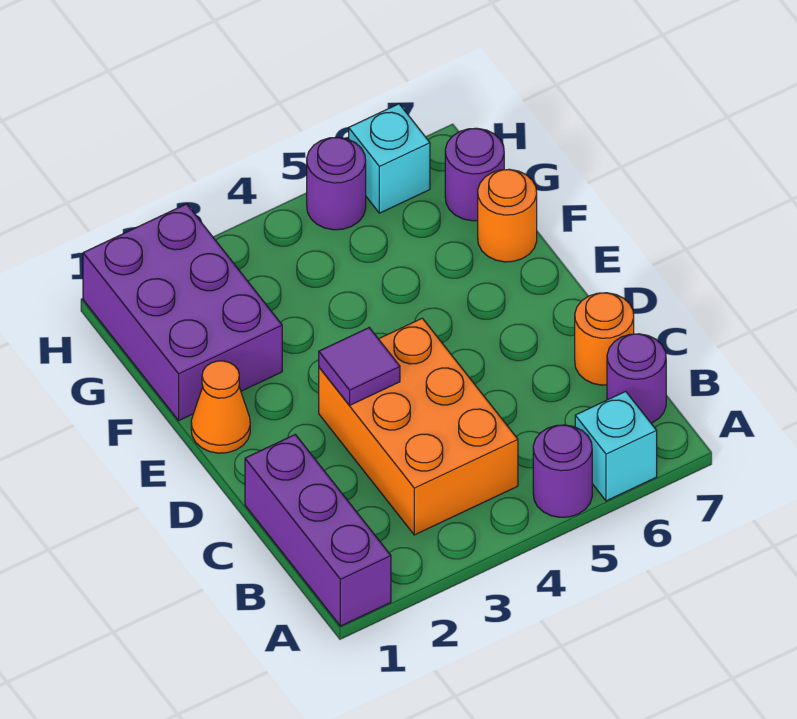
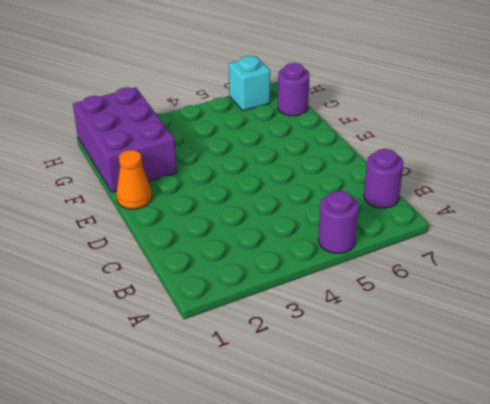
none -> purple 1x3 brick [245,434,391,626]
none -> cyan 1x1 brick [575,391,657,501]
none -> orange 2x3 brick [319,318,518,535]

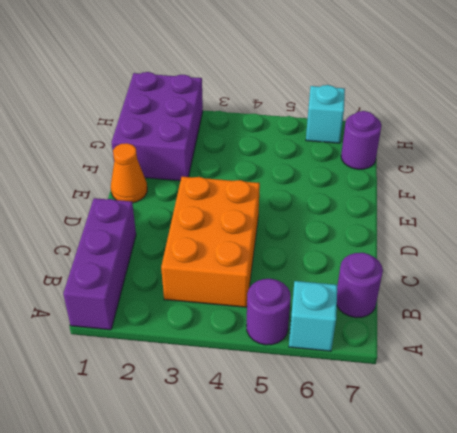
none -> orange 1x1 round brick [575,293,634,385]
none -> orange 1x1 round brick [478,169,537,262]
none -> purple 1x1 round brick [307,137,366,230]

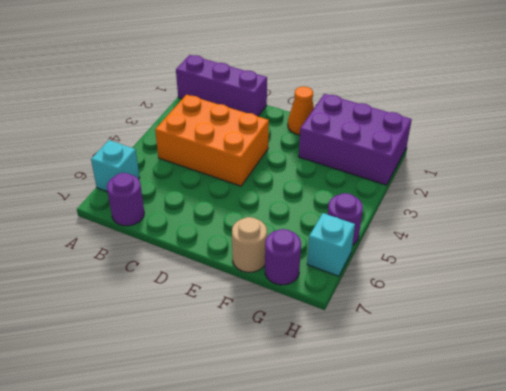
tan 1x1 round brick [232,217,267,272] -> orange 1x1 round brick [478,169,537,262]
none -> purple 1x1 round brick [533,425,592,517]
none -> orange 1x1 round brick [575,293,634,385]
none -> purple 1x1 tile [319,328,400,405]

